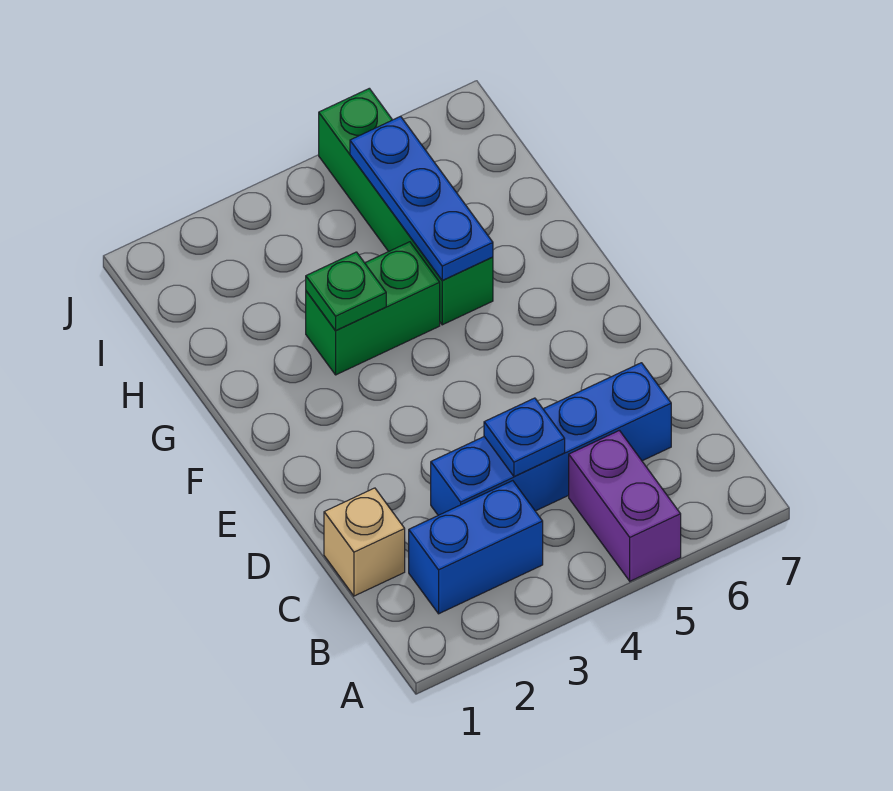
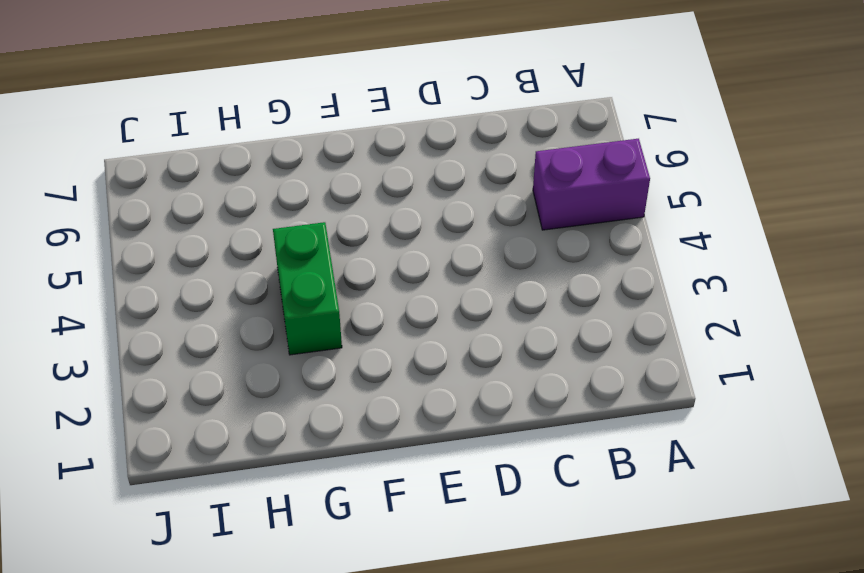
none -> blue 1x2 brick [409,481,543,614]
none -> tan 1x1 brick [324,488,405,596]

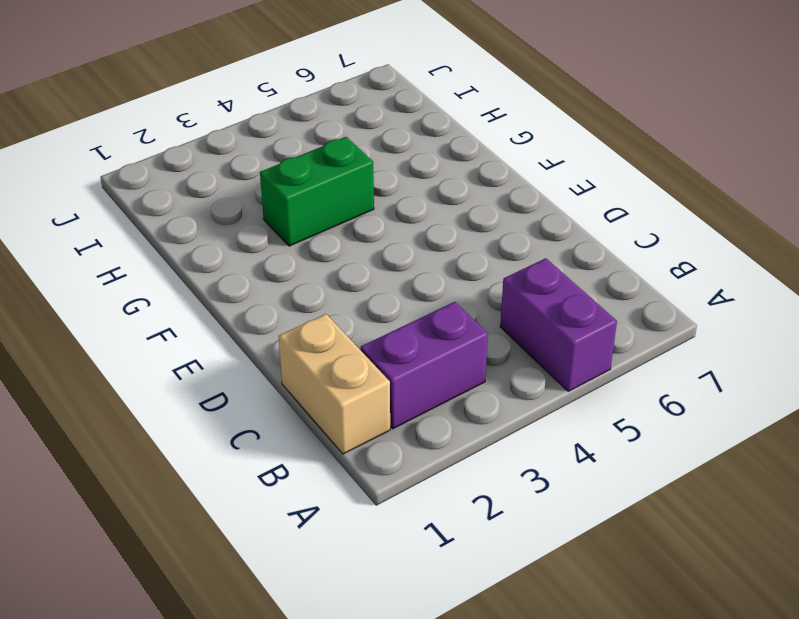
tan 1x2 brick [279,314,390,454] -> tan 1x1 brick [324,488,405,596]
purple 1x2 brick [361,302,488,429] -> blue 1x2 brick [409,481,543,614]
none -> blue 1x4 brick [431,363,671,515]
none -> green 1x4 brick [319,88,493,325]

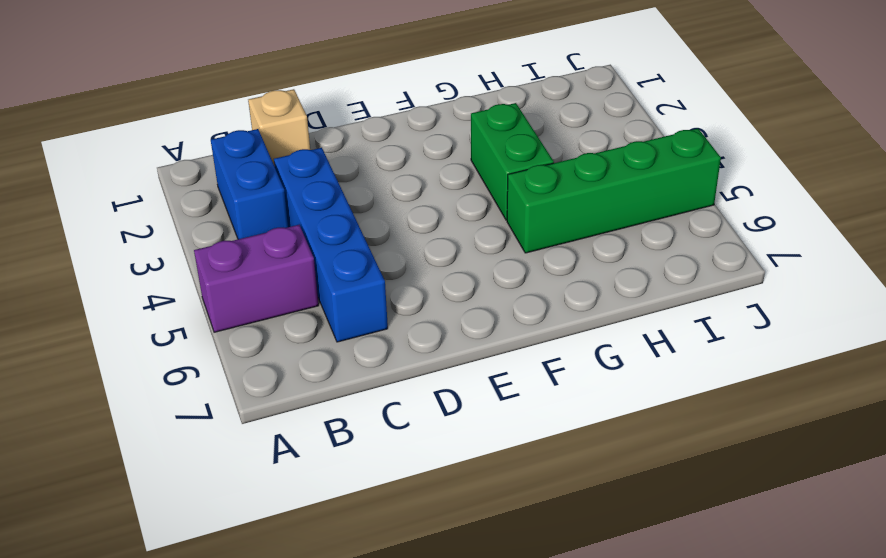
none -> blue 1x1 plate [484,398,565,476]
none -> green 1x1 plate [306,252,386,331]

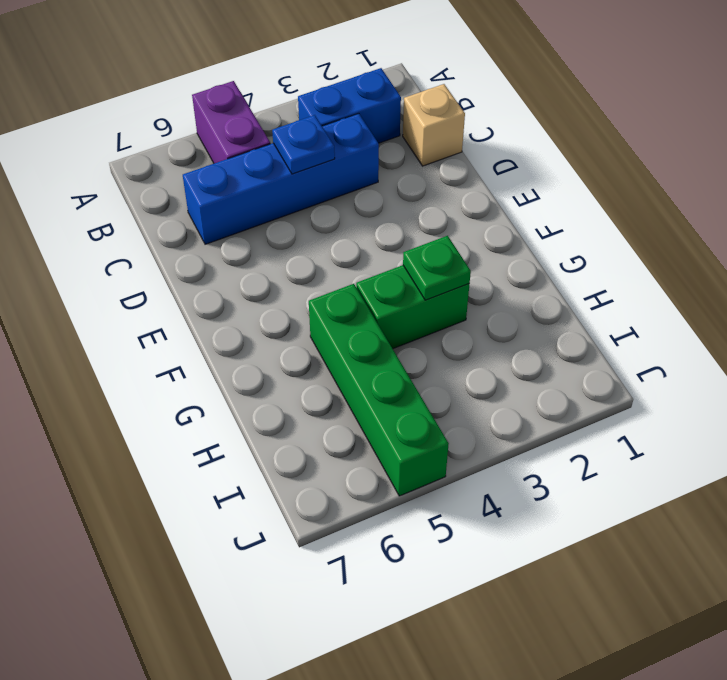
none -> blue 1x3 plate [350,116,493,281]

